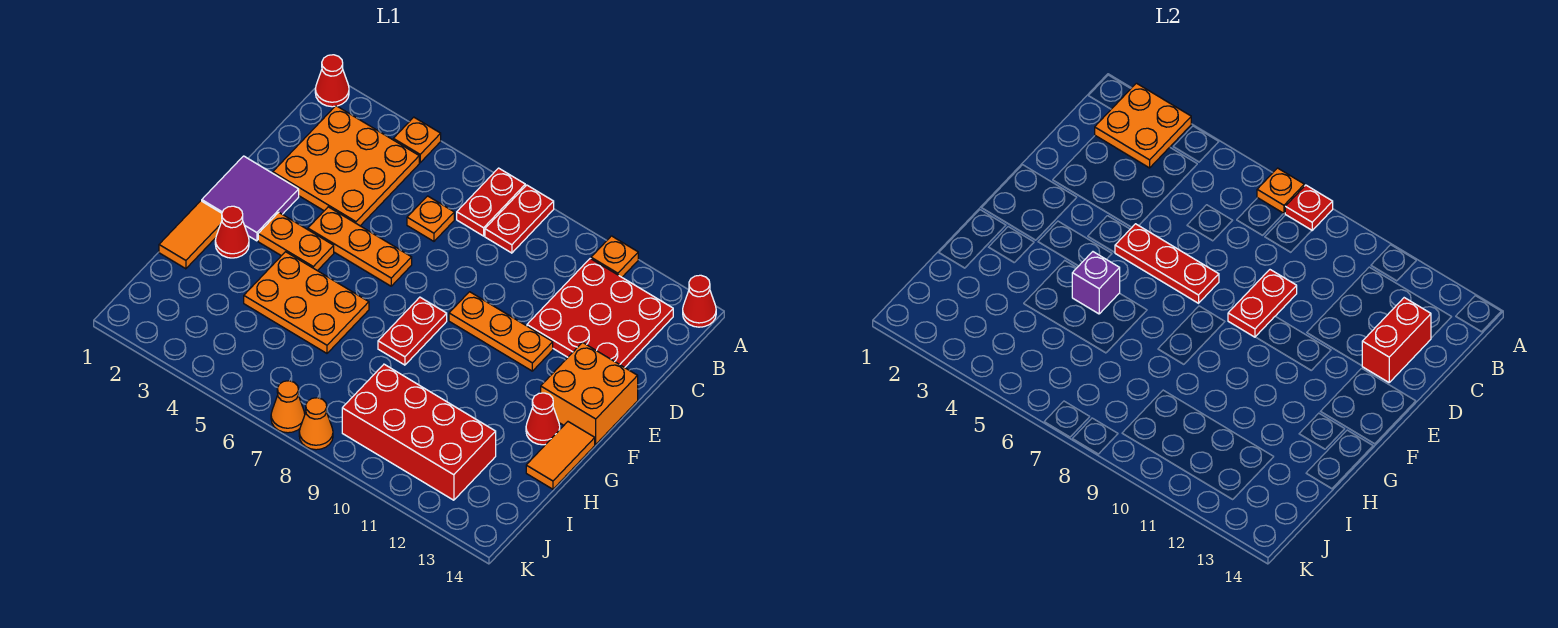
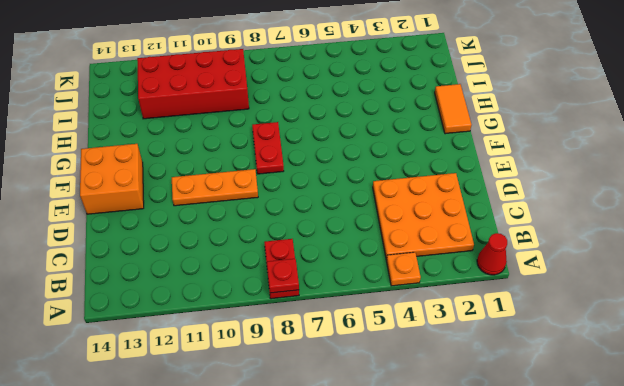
none -> red 1x2 plate [457,168,525,236]
none -> orange 1x1 plate [591,236,638,277]
none -> red 1x1 cone [683,275,716,327]
none -> red 3x3 plate [527,259,673,368]

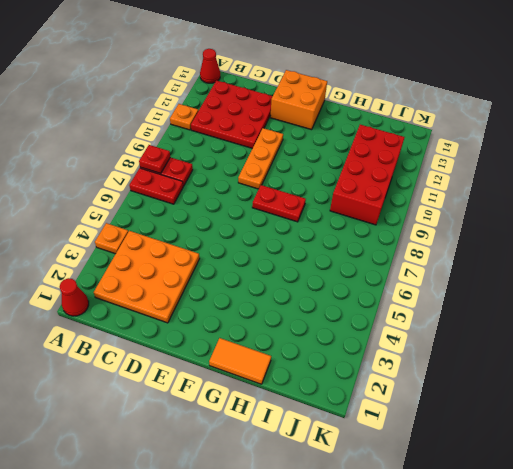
none -> orange 1x1 plate [407,196,454,241]
none -> purple 2x2 tile [202,156,299,241]
none -> orange 1x3 plate [308,207,412,286]
none -> orange 1x2 plate [258,212,334,271]

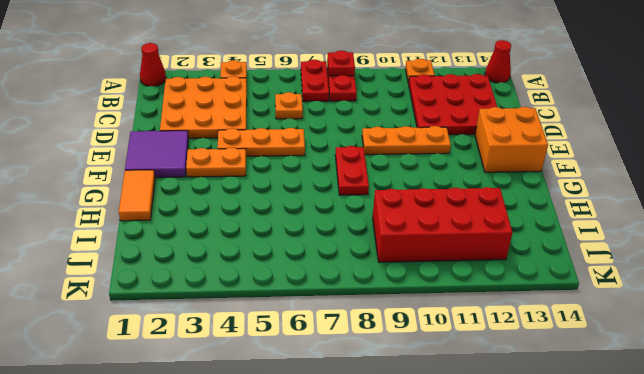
none -> red 1x1 cone [215,206,249,258]
none -> orange 2x3 plate [244,252,369,353]
none -> red 1x1 cone [526,393,560,445]
none -> orange 1x2 tile [526,422,595,489]

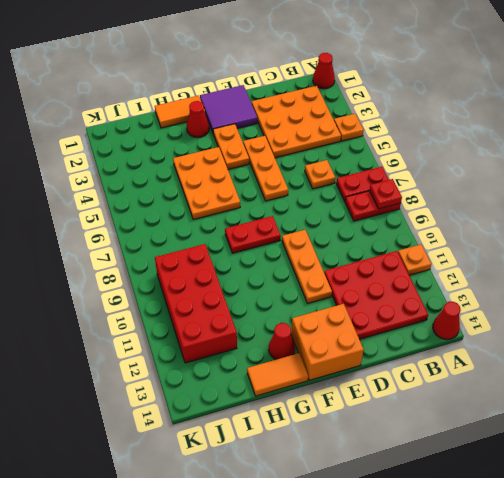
none -> orange 1x1 cone [271,381,305,433]
none -> orange 1x1 cone [299,398,333,450]
none -> orange 2x2 plate [1095,83,1191,168]
none -> orange 1x1 plate [1257,168,1304,214]

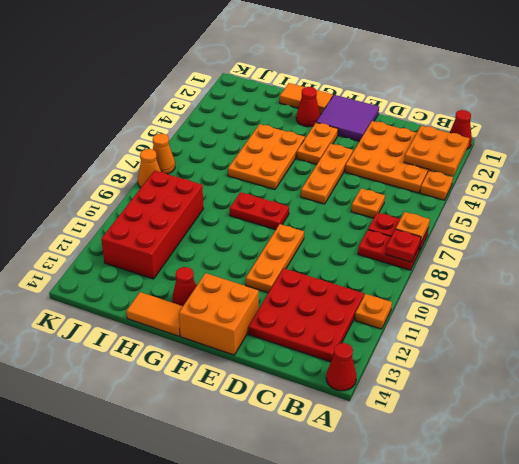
none -> red 1x2 brick [1362,298,1431,382]
none -> red 1x2 plate [1228,270,1297,337]
none -> red 1x3 plate [1115,224,1219,303]
none -> purple 1x1 brick [1072,252,1120,314]

